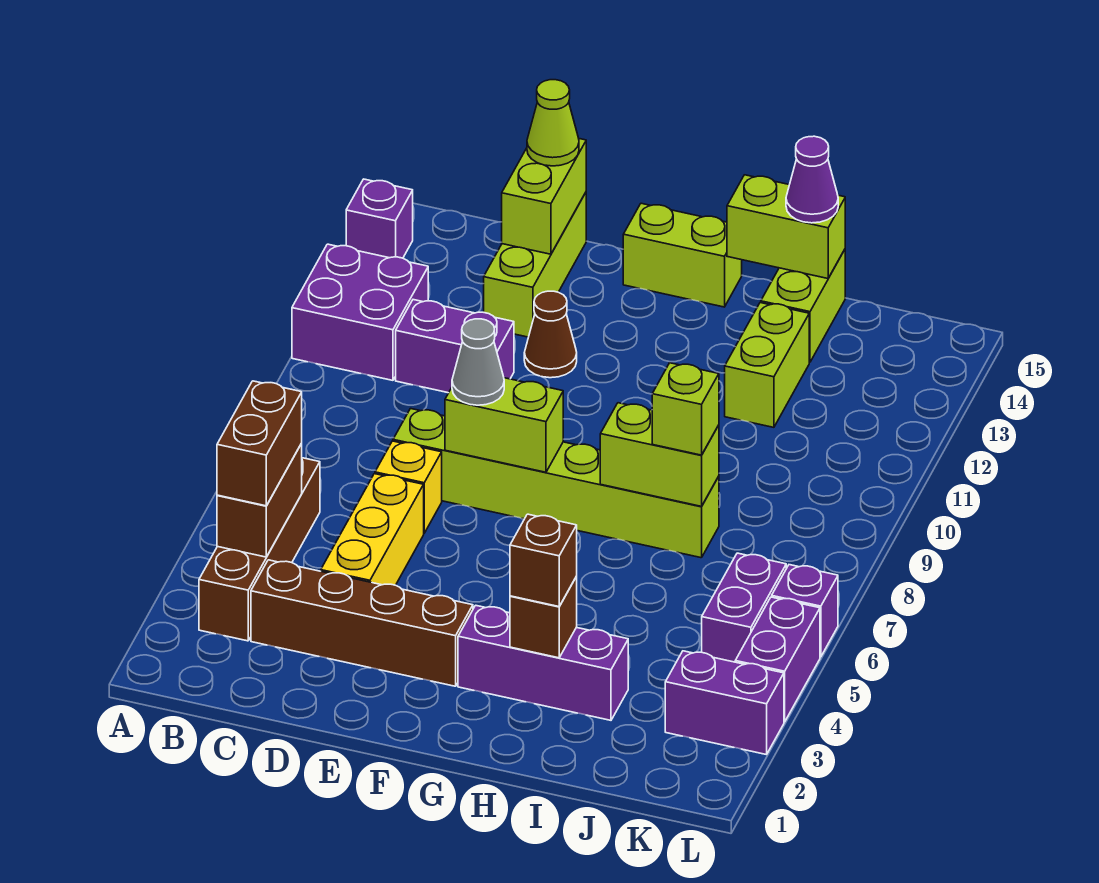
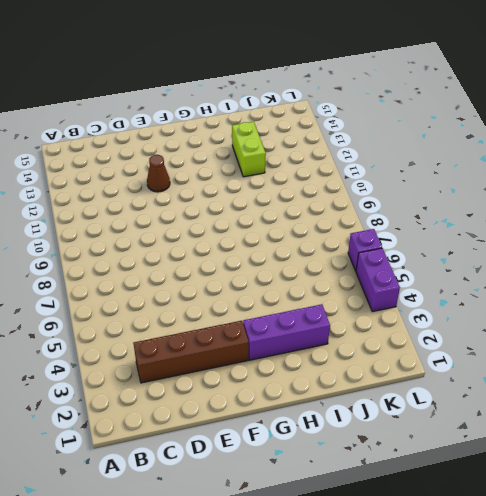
none -> purple 2x2 brick [292,244,428,380]
none -> purple 1x1 brick [346,179,413,258]
none -> brown 1x4 brick [199,458,320,641]
none -> purple 1x2 brick [396,300,514,393]

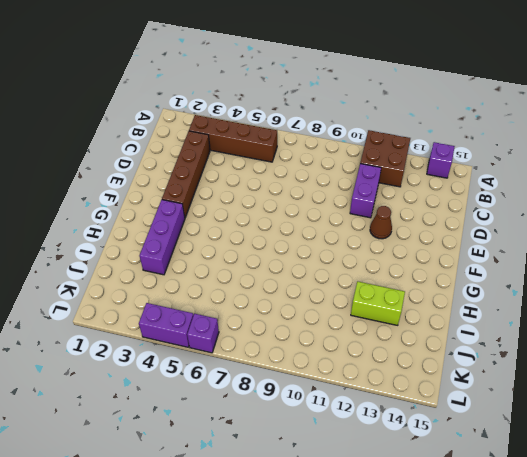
brown 2x2 brick [360,130,410,187] -> purple 2x2 brick [292,244,428,380]
none -> yellow 1x3 brick [321,474,424,585]
none -> yellow 1x1 brick [375,441,442,533]
none -> lime 1x6 brick [393,409,719,558]
none -> lime 1x3 brick [484,193,586,337]

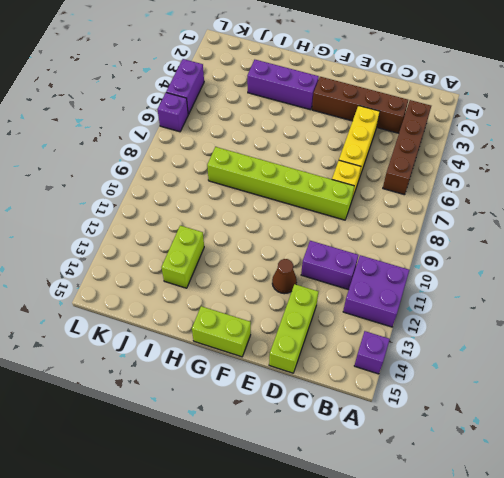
none -> lime 1x2 brick [761,250,845,362]
none -> purple 1x2 brick [665,651,784,755]
none -> purple 1x2 brick [702,553,786,662]
none -> brown 1x2 brick [217,444,302,557]

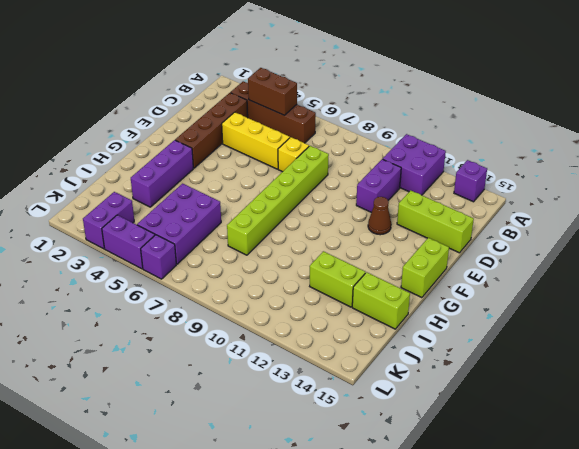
purple 2x3 brick [137,184,221,264] -> purple 1x2 brick [702,553,786,662]
none -> lime 1x2 brick [502,139,586,254]
none -> lime 1x2 brick [445,378,563,472]
none -> brown 1x1 brick [510,577,577,658]
none -> lime 1x2 brick [600,403,719,506]

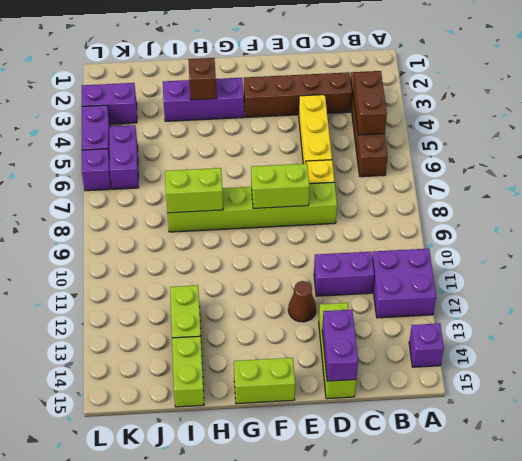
purple 1x2 brick [322,310,358,381] -> lime 1x2 brick [502,139,586,254]
none -> lime 1x2 brick [727,175,845,278]
none -> brown 1x2 brick [217,381,302,506]
none -> lime 1x1 cone [527,80,579,166]
none -> grey 1x1 cone [452,319,504,405]

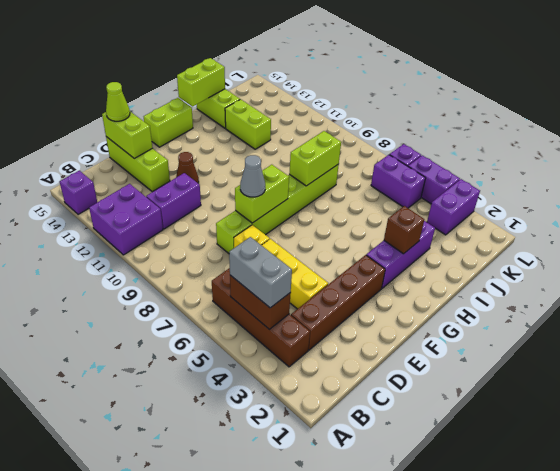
grey 1x2 brick [229,237,292,308] -> brown 1x2 brick [217,381,302,506]
none -> brown 1x1 brick [510,514,577,607]
none -> lime 1x1 brick [652,363,719,455]
none -> purple 1x1 cone [786,136,838,223]

